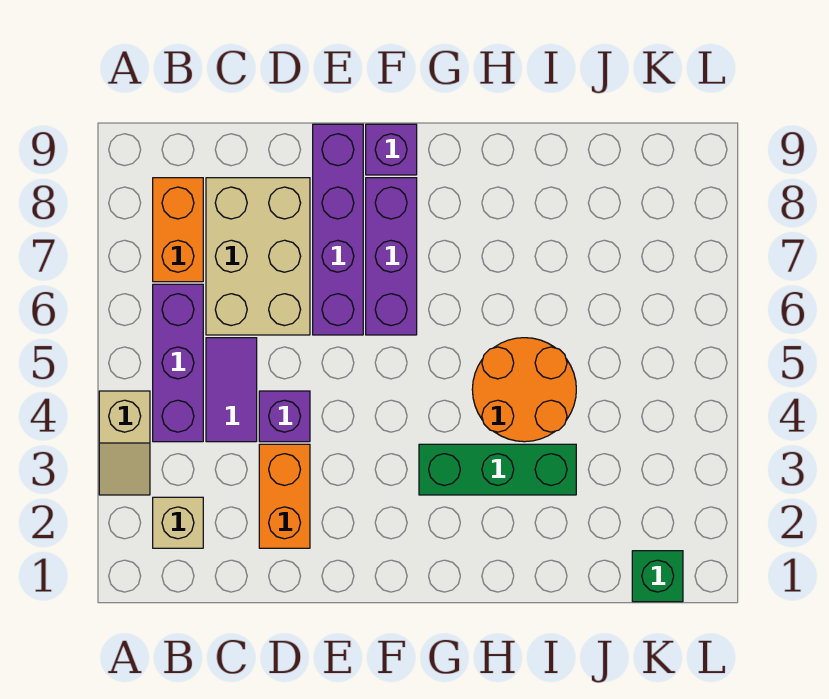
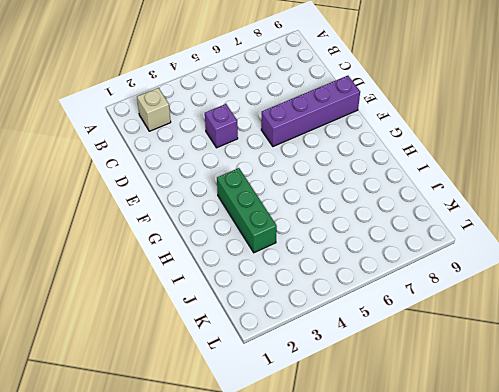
none -> tan 1x2 slope [99,391,150,495]
none -> purple 1x3 brick [153,284,203,442]
none -> orange 1x2 brick [153,178,203,282]

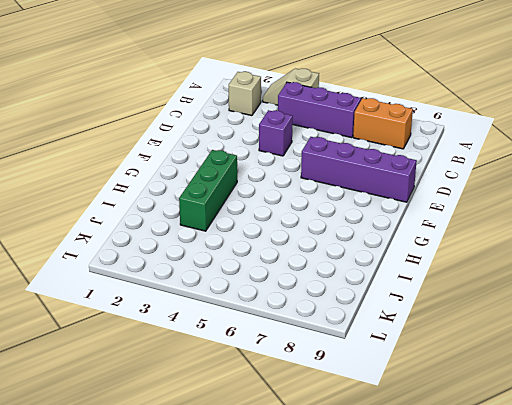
none -> purple 1x2 tile [206,338,257,442]
none -> tan 2x3 brick [206,178,310,335]
none -> orange 1x2 brick [259,444,310,548]

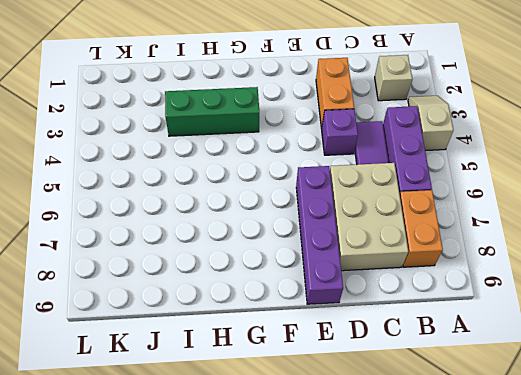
none -> purple 1x3 brick [366,178,417,335]
none -> purple 1x1 brick [366,124,417,175]
none -> orange 2x2 round brick [472,338,576,442]

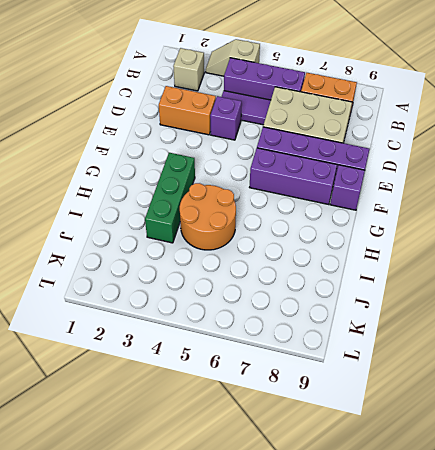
none -> green 1x1 brick [632,551,683,602]

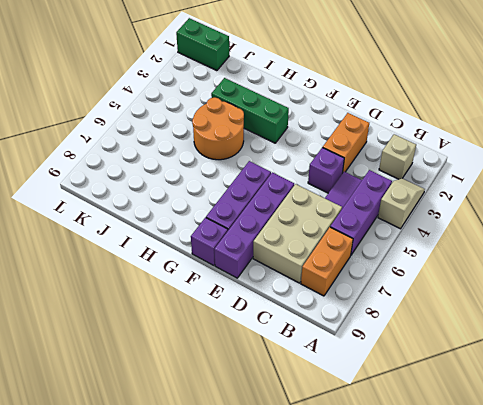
green 1x2 brick [176,18,229,71] -> green 1x1 brick [632,551,683,602]

